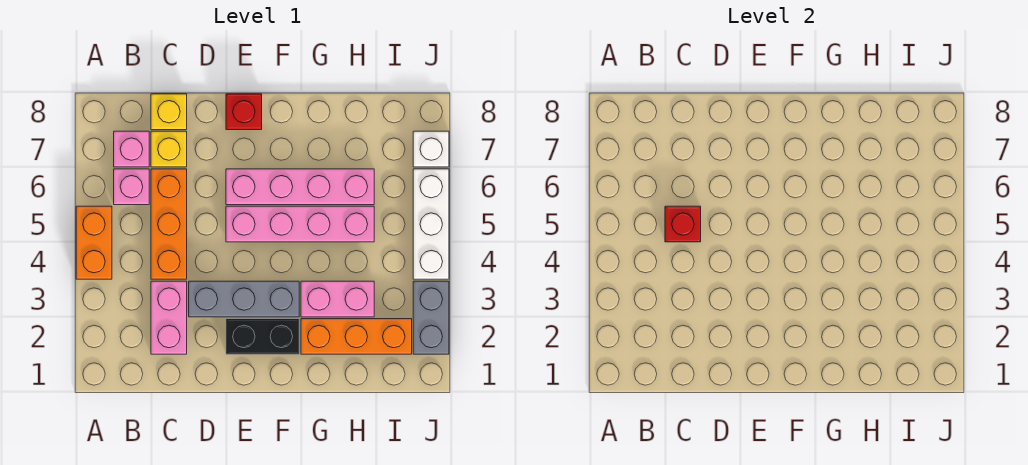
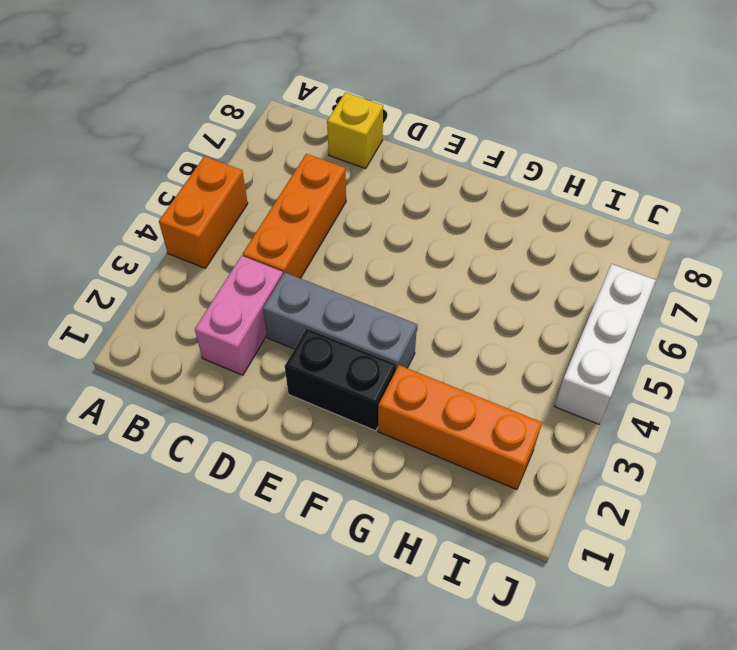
none -> pink 1x1 brick [114,169,149,205]
none -> pink 1x1 brick [114,131,149,167]
none -> yellow 1x1 brick [151,131,187,167]

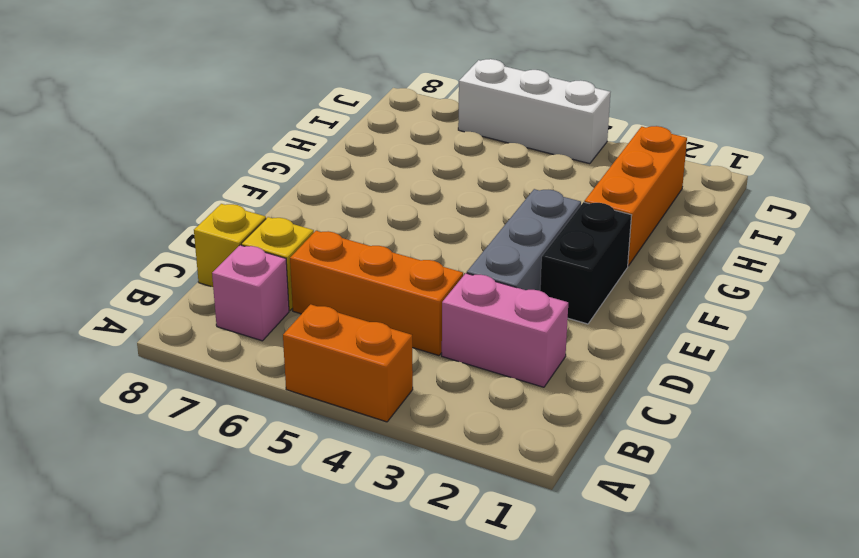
none -> pink 1x1 brick [114,169,149,205]
none -> pink 1x4 brick [226,206,374,242]
none -> pink 1x4 brick [226,169,374,205]

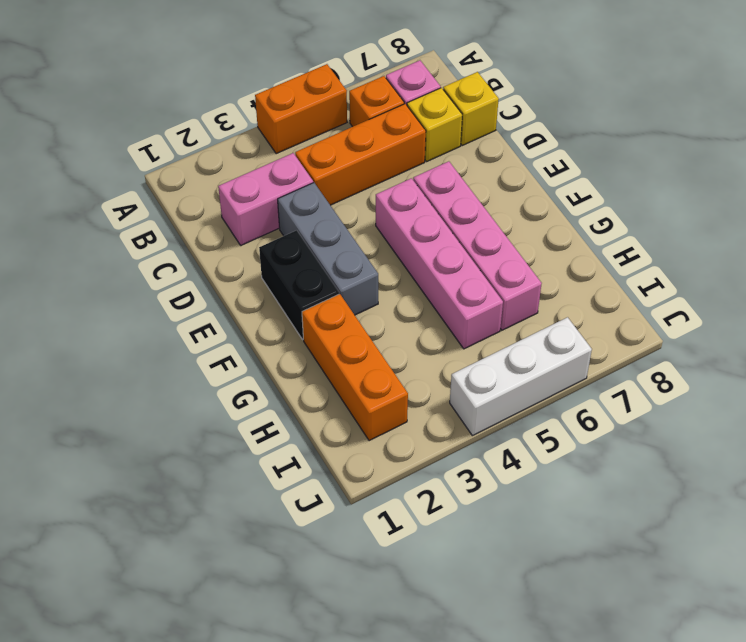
orange 1x1 brick [349,76,404,127] -> pink 1x1 brick [114,169,149,205]
none -> red 1x1 brick [226,94,262,130]
none -> pink 1x2 brick [301,281,374,317]
none -> grey 1x2 brick [413,281,449,354]

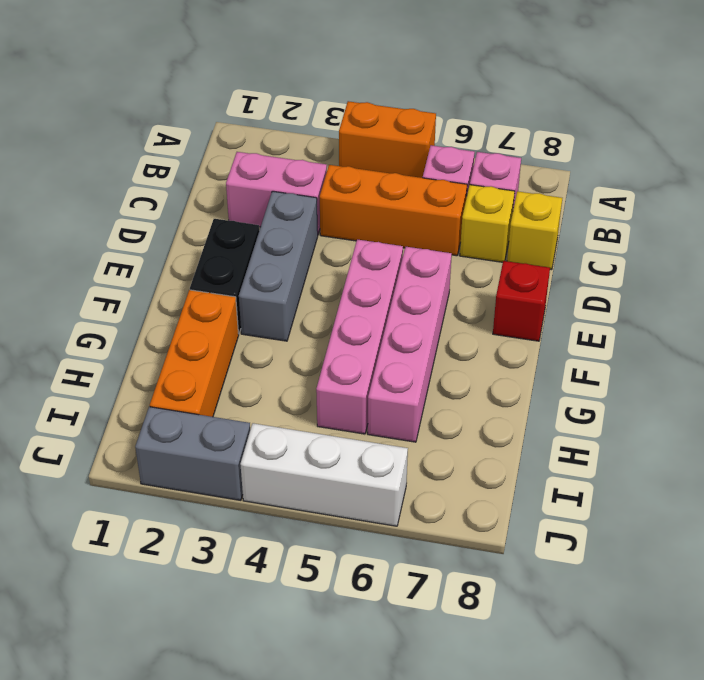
none -> pink 1x2 brick [301,281,374,317]
none -> white 1x1 brick [413,131,449,167]
none -> red 1x1 brick [665,206,701,242]

